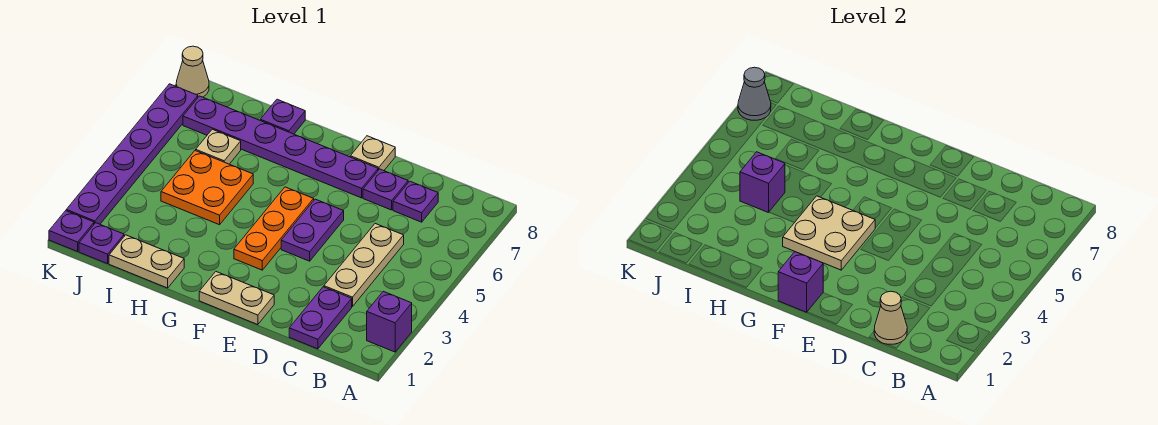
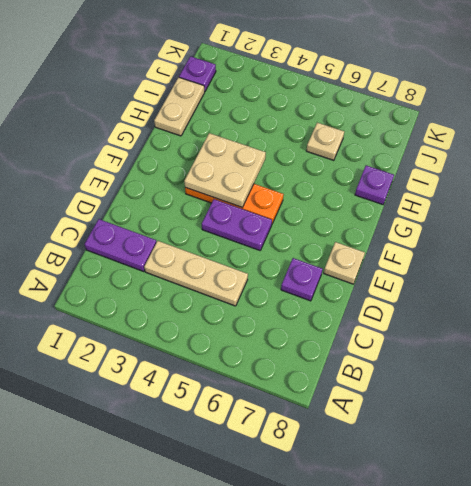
none -> purple 1x1 brick [367,291,412,352]
none -> purple 1x1 plate [393,181,438,222]
none -> tan 1x2 plate [199,272,274,325]

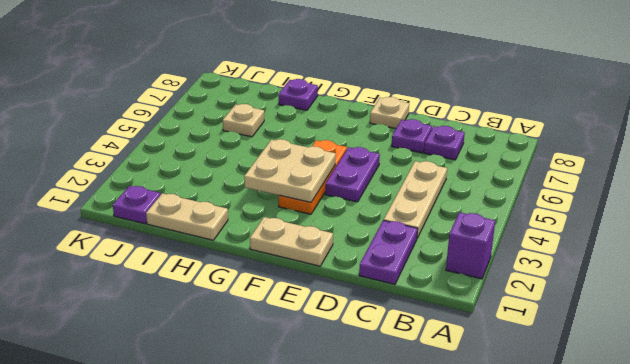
none -> purple 1x6 plate [183,96,378,198]
none -> orange 2x2 plate [161,150,253,225]
none -> purple 1x1 plate [49,211,94,252]

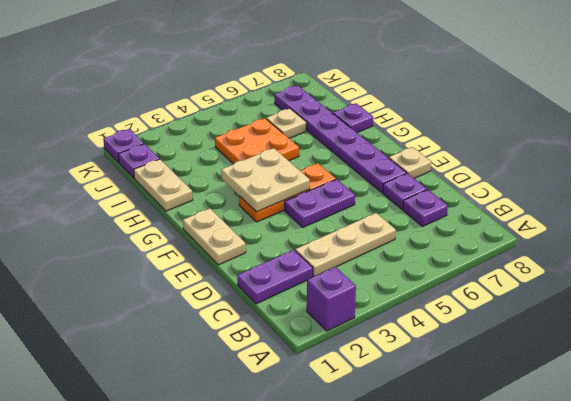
none -> purple 1x6 plate [66,84,198,224]
none -> tan 1x1 cone [176,46,209,97]
none -> tan 1x1 cone [874,291,907,345]

